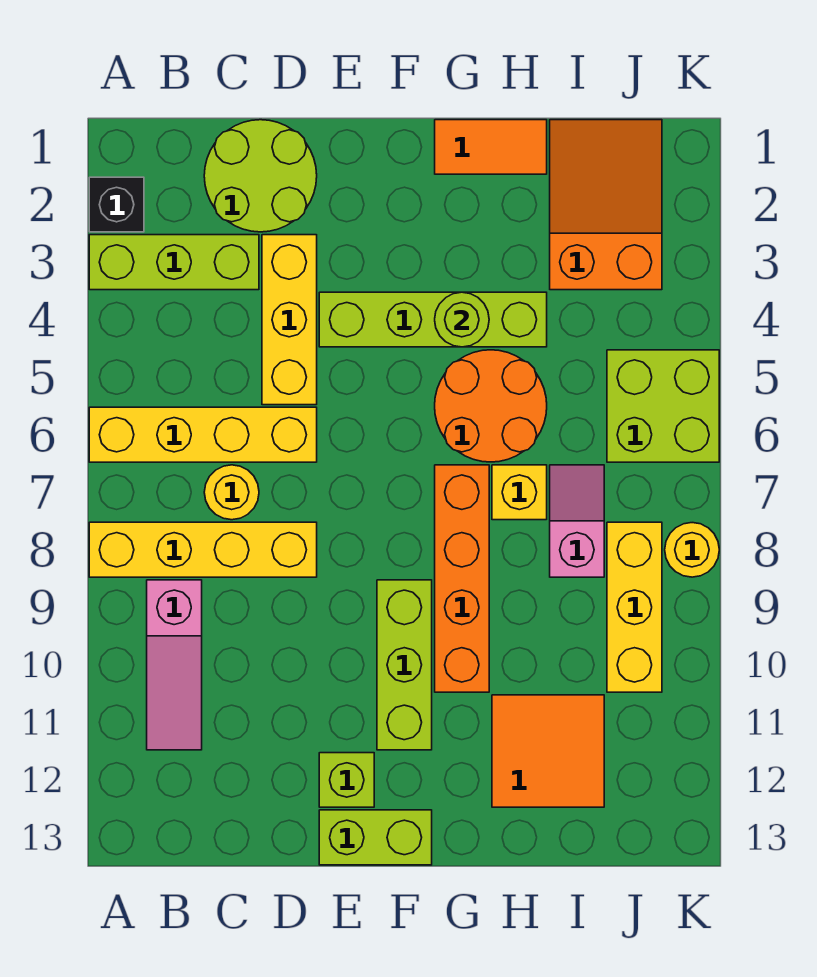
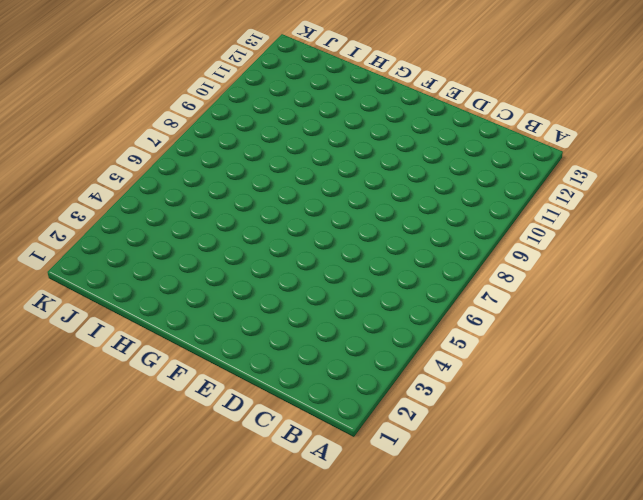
none -> black 1x1 brick [89,177,144,232]
none -> lime 1x3 brick [89,235,259,290]
none -> yellow 1x4 brick [89,407,317,462]

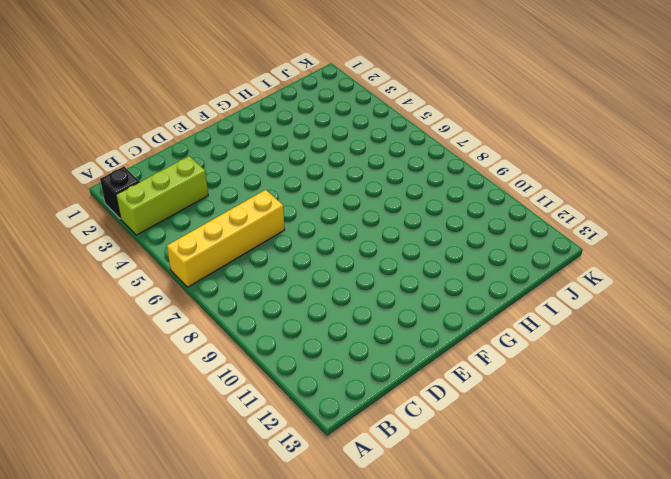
none -> yellow 1x4 brick [89,522,317,577]
none -> pink 1x3 slope [147,580,202,750]
none -> lime 2x2 round brick [204,120,317,232]

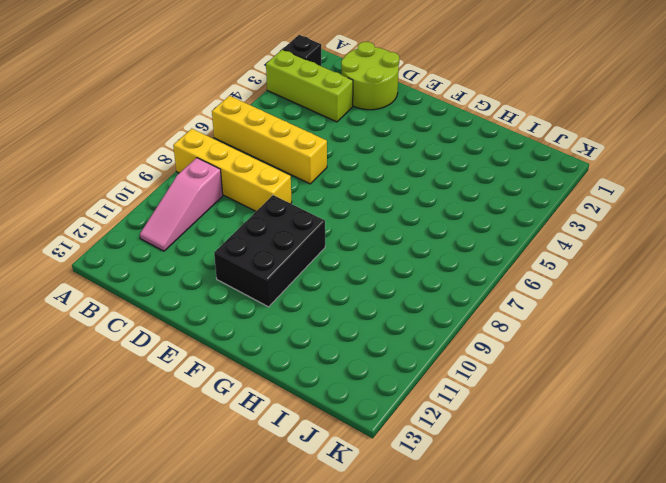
black 2x3 brick [214,195,325,307] -> lime 1x3 brick [377,580,432,750]
none -> yellow 1x1 round brick [204,465,259,520]
none -> yellow 1x3 brick [262,235,317,405]
none -> lime 1x4 brick [319,292,547,347]

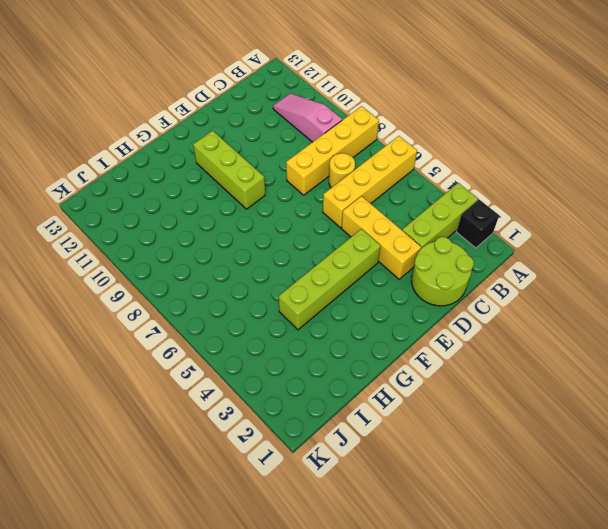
none -> lime 1x1 brick [319,753,374,807]
none -> lime 1x2 brick [319,810,432,865]
none -> orange 1x2 tile [435,120,547,174]

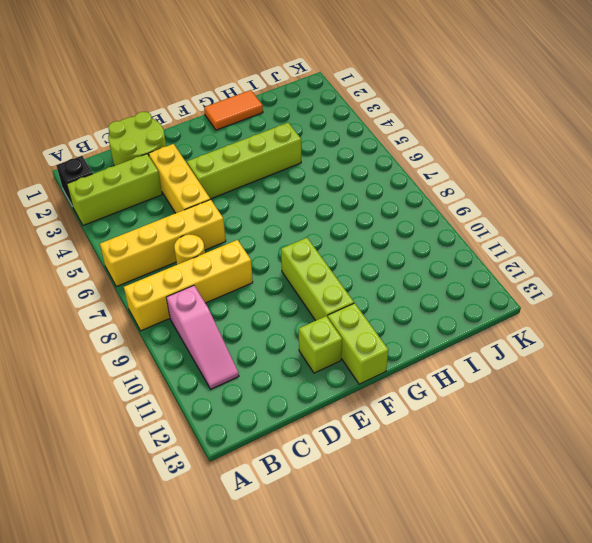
lime 1x2 brick [328,303,388,384] -> lime 1x2 brick turned to [319,810,432,865]
none -> orange 2x2 round brick [435,350,547,462]
none -> orange 1x4 brick [435,465,489,692]
none -> yellow 1x1 brick [492,465,547,520]

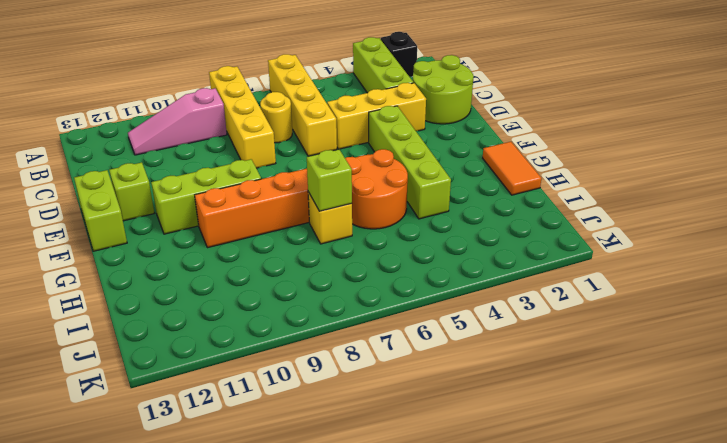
lime 1x1 brick [307,149,352,211] -> none
none -> orange 2x2 tile [492,695,604,807]
none -> orange 2x3 slope [550,120,662,290]
none -> pink 1x2 slope [550,465,604,577]

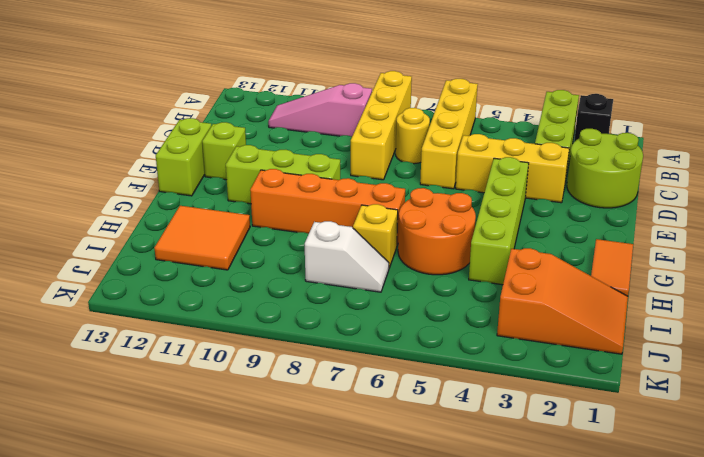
white 1x2 slope [305,221,389,292] -> pink 1x2 slope [550,465,604,577]
none -> lime 2x2 brick [607,350,719,462]
none -> yellow 1x3 brick [607,522,662,692]
none -> yellow 1x1 round brick [665,523,719,577]

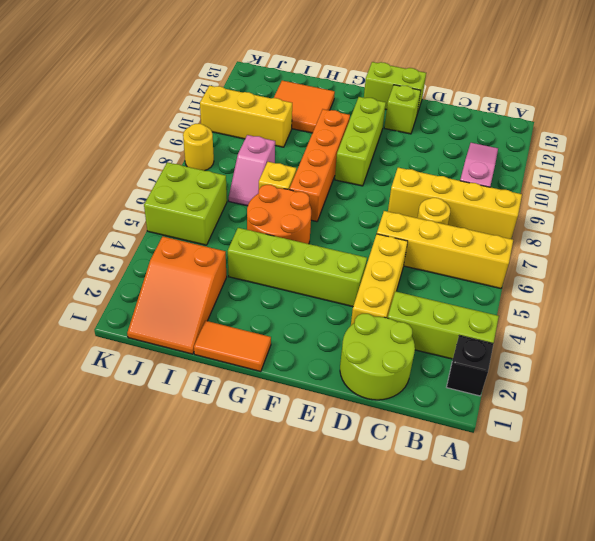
yellow 1x3 brick [200,86,292,147] -> yellow 1x3 brick turned to [607,522,662,692]
none -> lime 1x1 round brick [435,292,489,347]

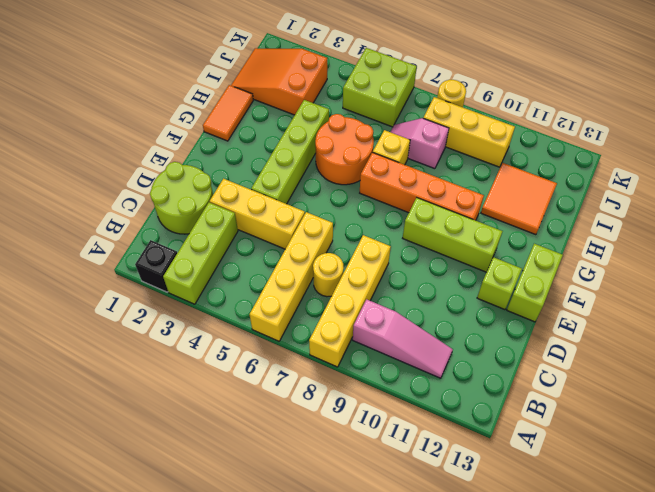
none -> lime 1x1 round brick [435,292,489,347]

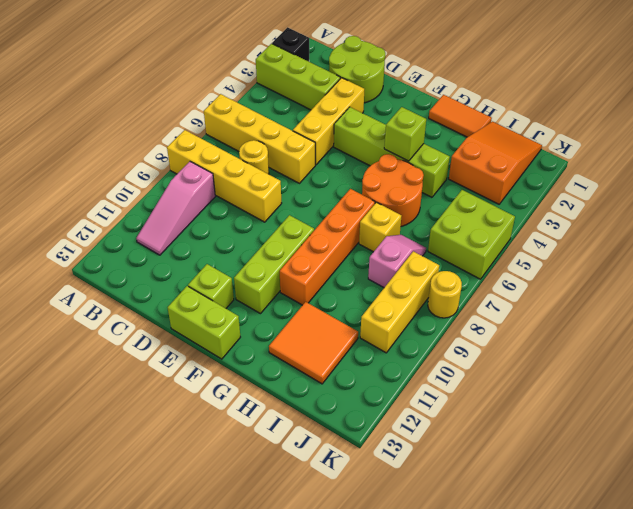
lime 1x1 brick [384,107,426,161] -> lime 1x1 round brick [435,292,489,347]

